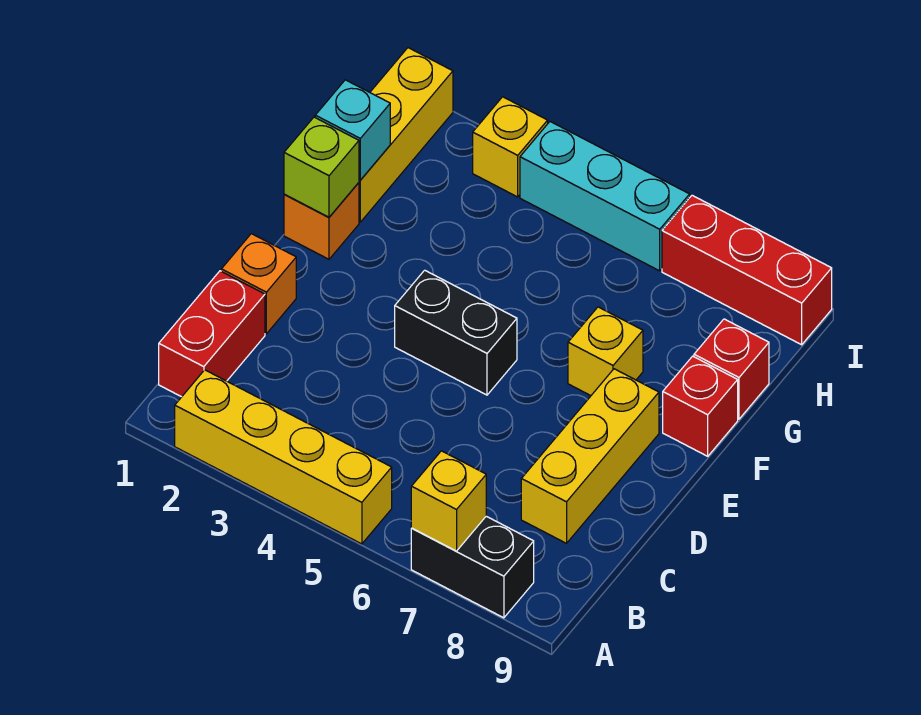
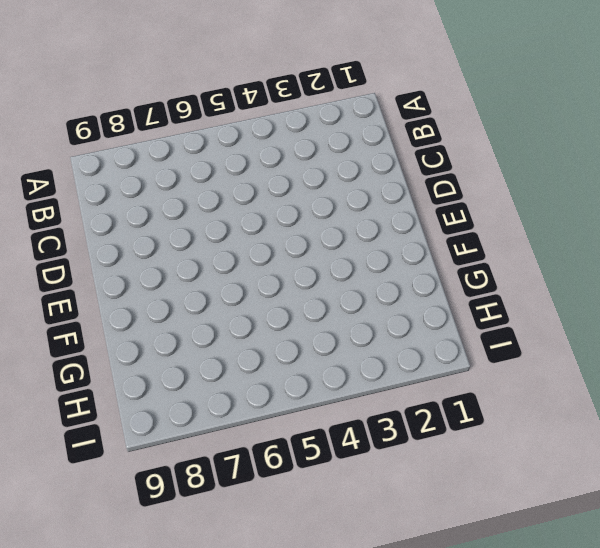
none -> yellow 1x4 brick [175,370,392,544]
none -> black 1x2 brick [411,516,534,618]
none -> red 1x2 brick [159,271,265,397]

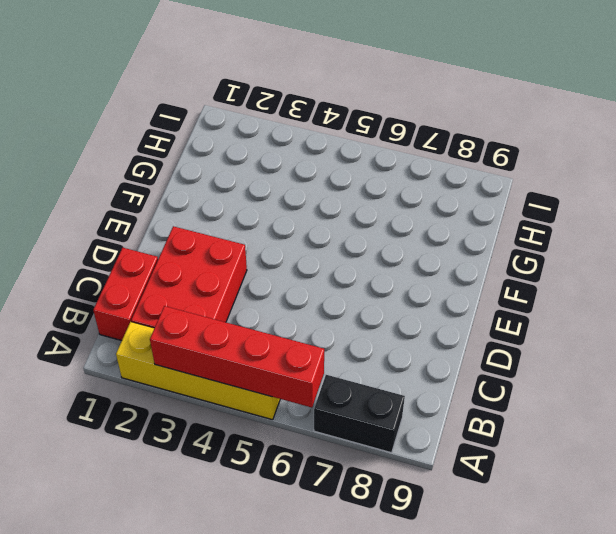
red 1x4 brick [150,306,324,407] -> none
red 2x3 brick [131,226,247,328] -> none
none -> yellow 1x3 brick [521,369,659,543]
none -> orange 1x1 brick [221,234,296,334]
none -> black 1x2 brick [395,270,517,395]

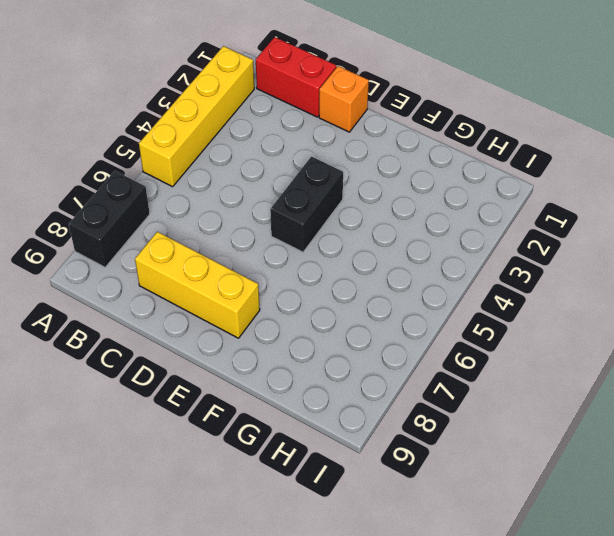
none -> orange 1x1 brick [284,183,359,259]
none -> yellow 1x1 brick [568,307,643,396]
none -> red 1x1 brick [663,356,738,456]

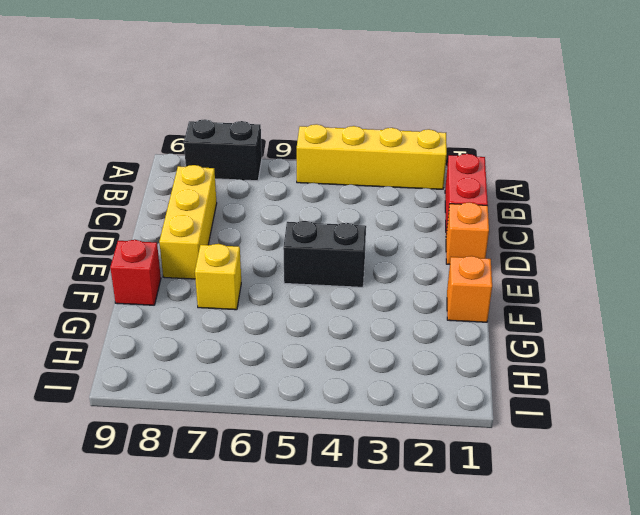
none -> yellow 1x3 brick [359,48,453,222]
none -> red 1x1 brick [694,319,769,419]
none -> yellow 1x1 brick [473,97,548,197]

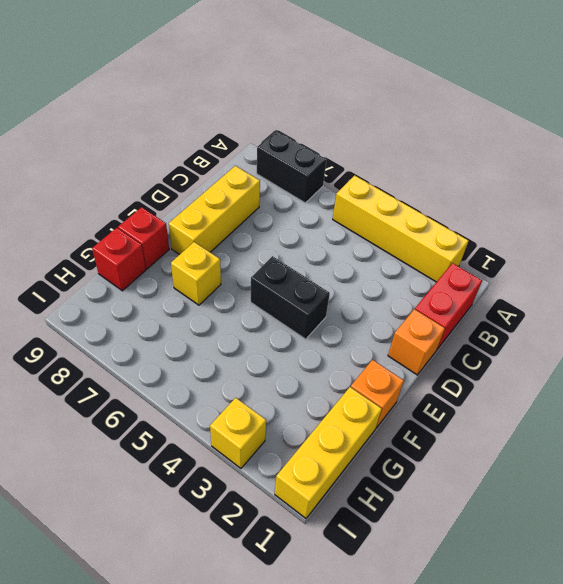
none -> cyan 1x3 brick [520,122,690,271]
none -> red 1x3 brick [662,195,832,345]
none -> yellow 1x1 brick [411,451,486,551]

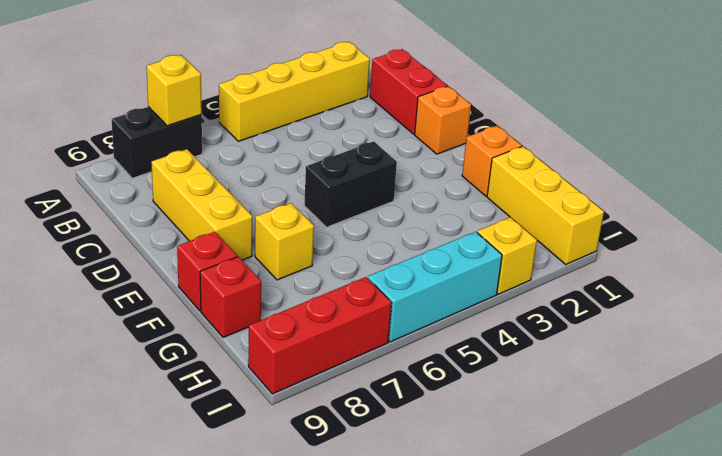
none -> lime 1x1 brick [284,117,359,217]
none -> cyan 1x1 brick [315,80,390,180]

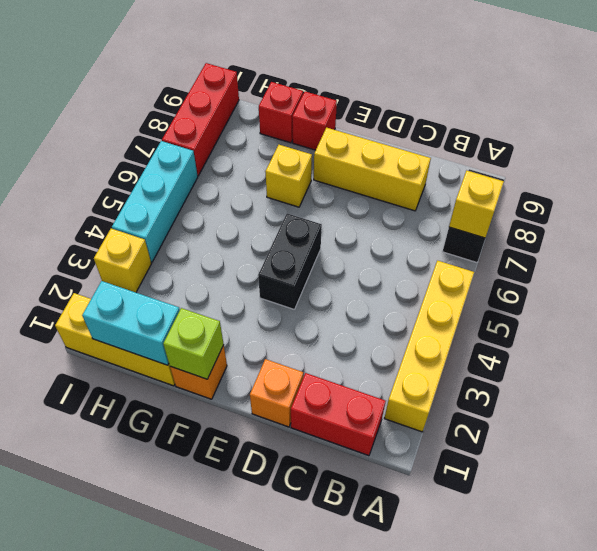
cyan 1x2 brick [82,281,180,365] -> cyan 1x1 brick [315,80,390,180]

